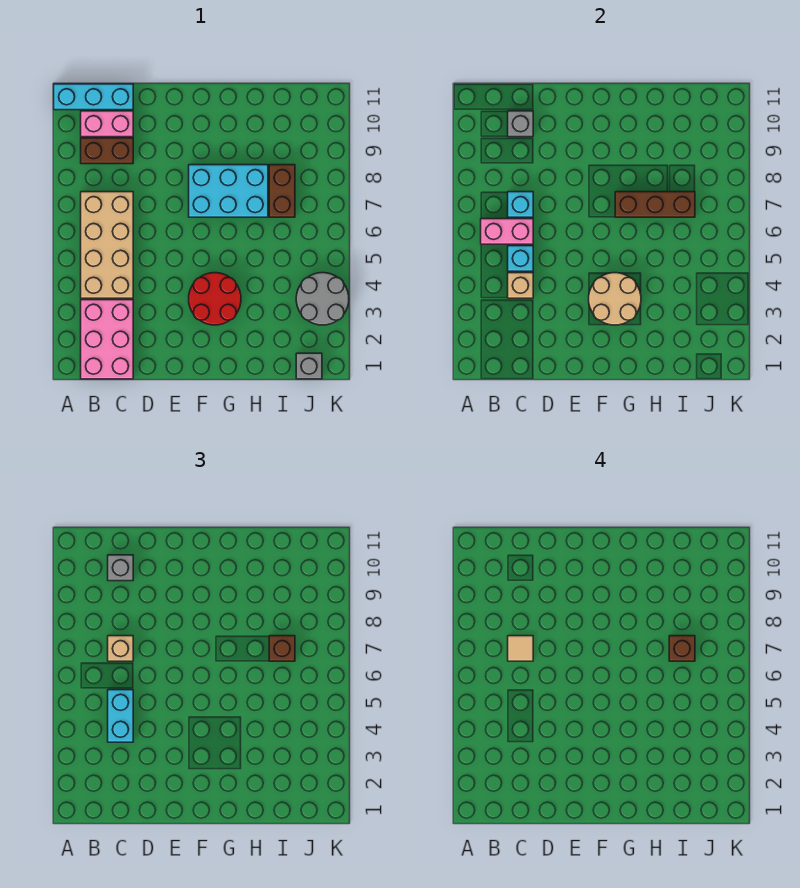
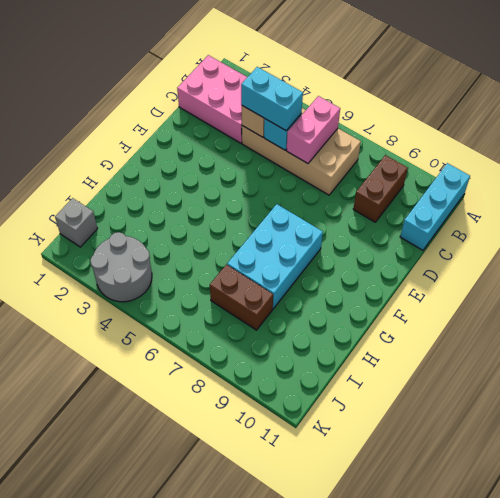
none -> pink 1x2 brick [81,111,133,137]
none -> red 2x2 round brick [189,273,241,325]
none -> cyan 1x1 brick [508,192,533,217]

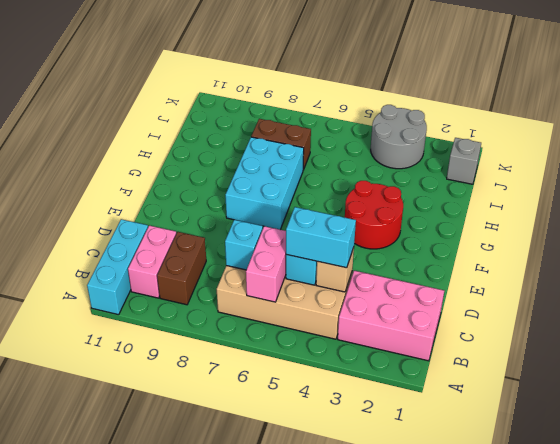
none -> grey 1x1 brick [508,111,533,137]
none -> tan 2x2 round brick [589,273,641,325]
none -> brown 1x3 brick [615,192,695,217]

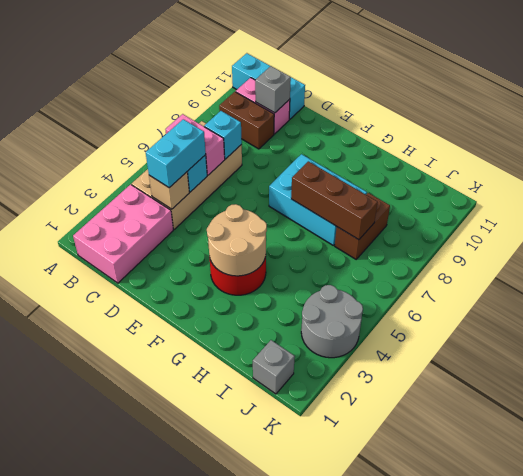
none -> tan 1x1 brick [108,636,133,661]
none -> grey 1x1 brick [108,555,133,581]
none -> brown 1x1 brick [269,636,295,661]

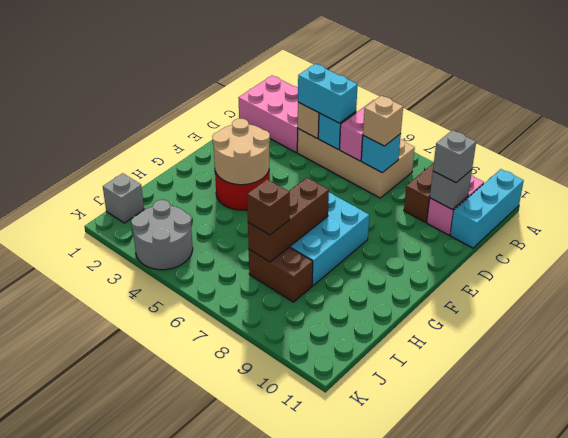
none -> tan 1x1 tile [508,636,533,661]
none -> brown 1x1 brick [669,636,695,661]

